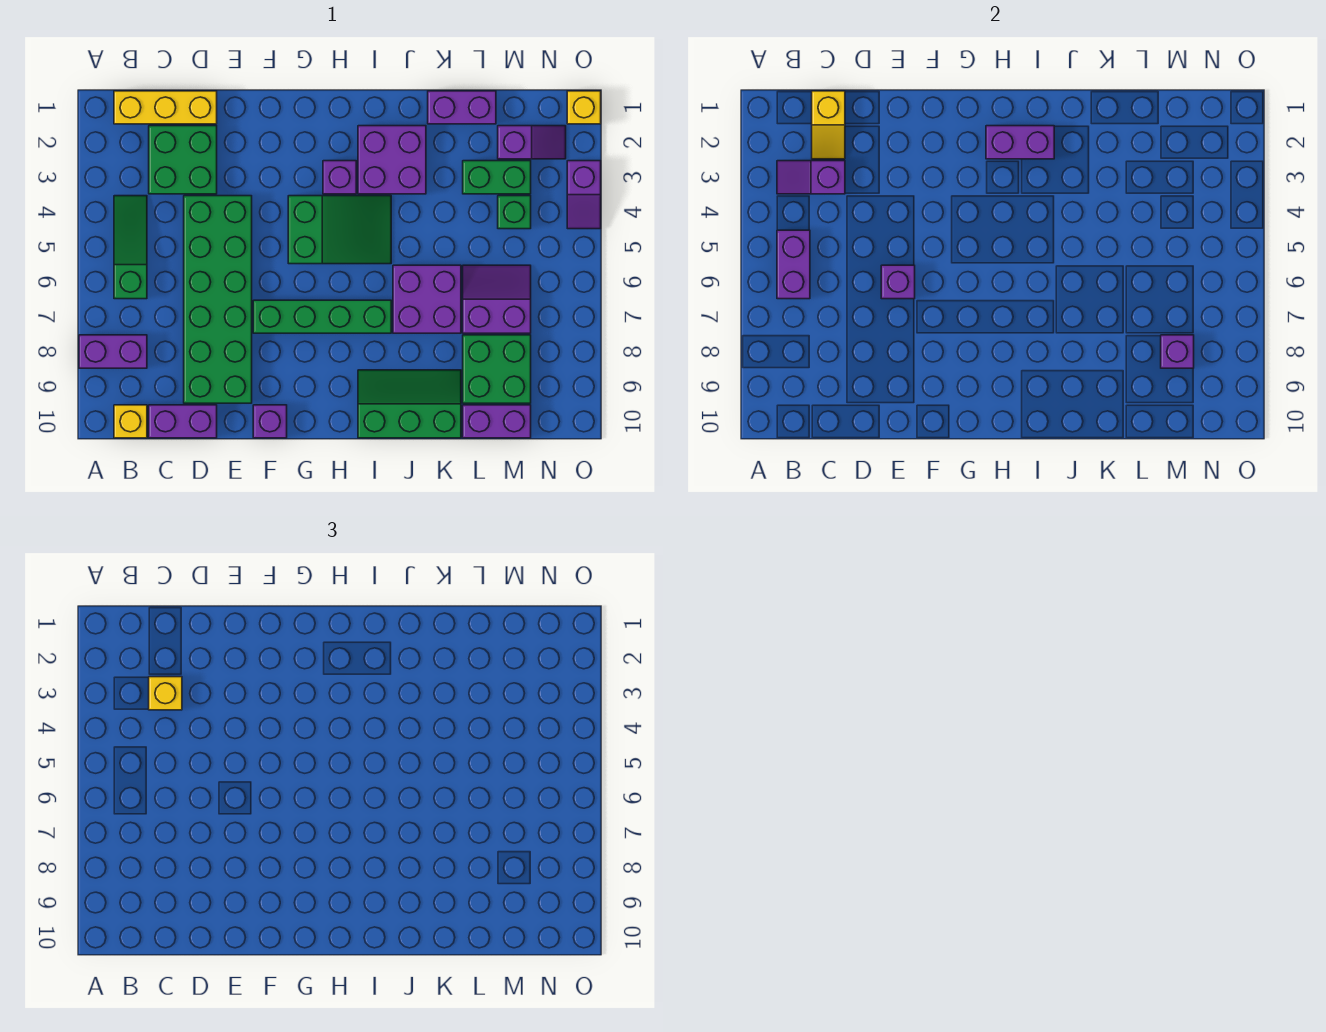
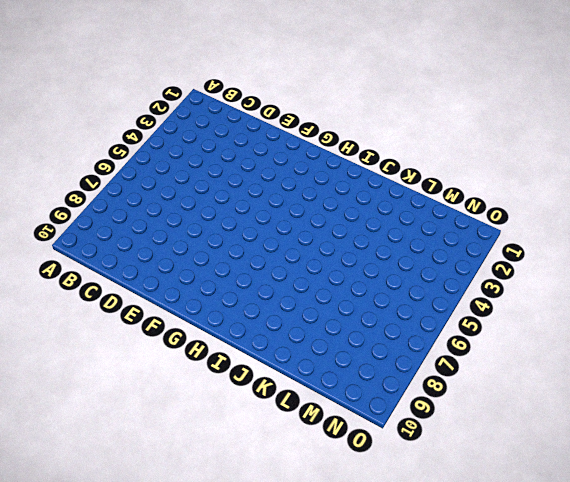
none -> purple 1x2 brick [79,335,147,368]
none -> yellow 1x3 brick [114,91,217,124]
none -> green 1x3 slope [114,196,147,299]
none -> yellow 1x1 brick [114,405,147,438]

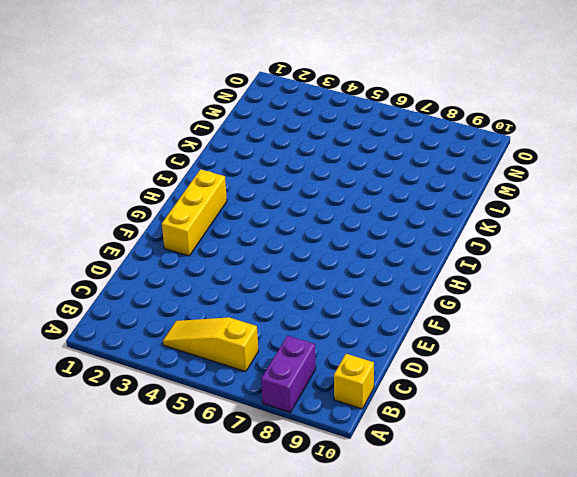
yellow 1x3 slope [163,317,258,372] -> green 1x3 slope [114,196,147,299]
yellow 1x3 brick [162,169,227,256] -> yellow 1x3 brick moved to [114,91,217,124]
none -> green 2x2 brick [149,126,217,194]
none -> purple 1x2 brick [149,405,217,438]
none -> green 2x6 brick [184,196,252,403]
none -> green 1x4 brick [253,300,391,333]

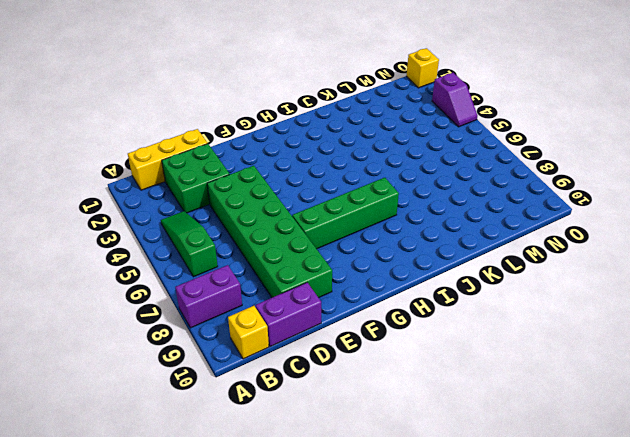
none -> purple 1x1 brick [253,405,287,438]
none -> green 2x3 slope [288,196,391,264]
none -> purple 1x1 brick [323,161,356,194]
none -> purple 2x2 brick [358,126,426,194]

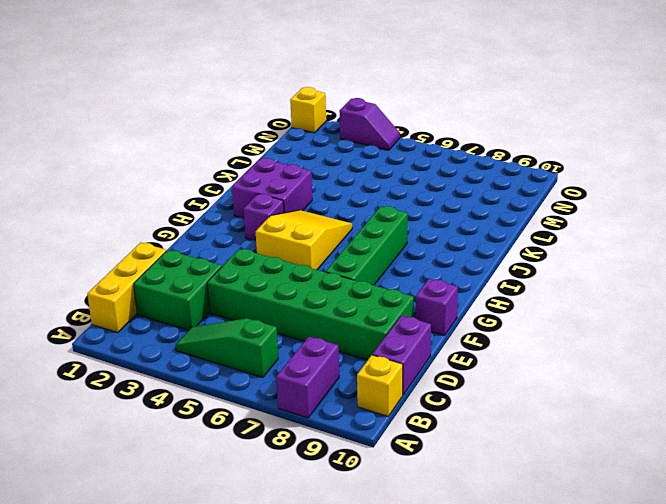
yellow 2x3 slope [256,210,352,270] -> green 2x3 slope [288,196,391,264]
none -> green 2x3 slope [358,370,461,438]
none -> purple 2x2 brick [393,265,461,333]
none -> purple 1x2 brick [428,91,496,124]
none -> green 1x2 brick [463,161,531,194]

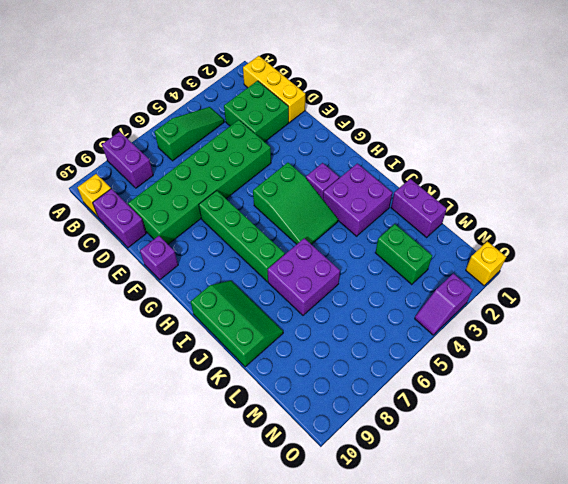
none -> purple 2x2 slope [463,265,531,333]
none -> green 2x2 brick [463,335,531,403]
none -> purple 1x2 brick [463,405,531,438]
none -> purple 1x2 slope [498,126,566,159]

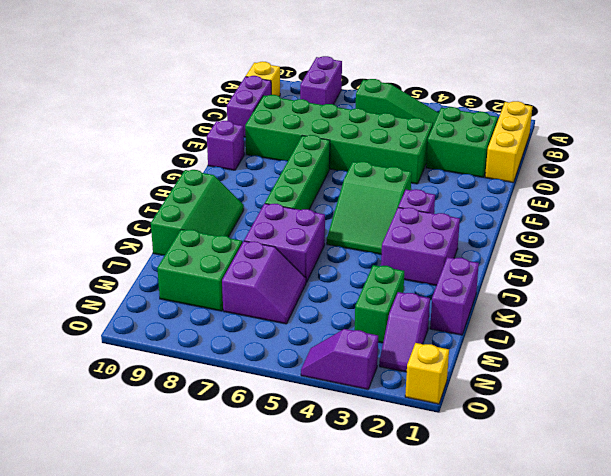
none -> purple 1x2 brick [463,405,531,438]
none -> green 1x1 brick [498,196,531,229]
none -> purple 1x2 slope [777,161,845,194]
none -> purple 1x2 brick [777,230,810,299]

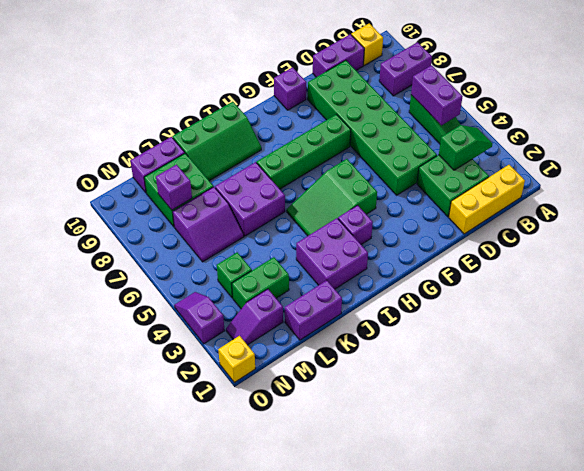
green 1x2 slope [439,125,492,170] -> purple 1x2 slope [777,161,845,194]
none -> yellow 1x2 slope [812,91,845,159]
none -> purple 1x1 brick [881,265,915,299]
none -> purple 1x2 brick [986,126,1054,159]
none -> yellow 1x1 brick [149,677,182,710]

